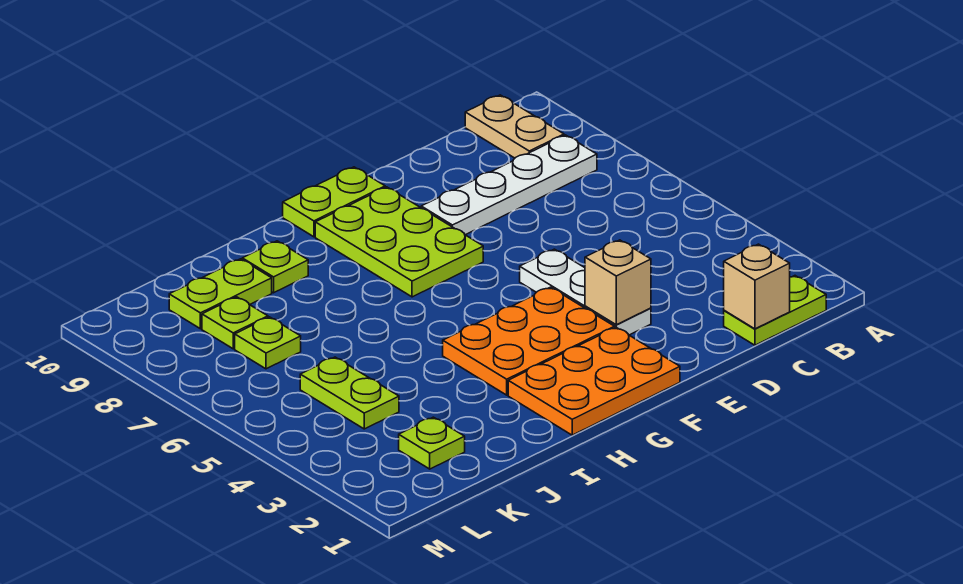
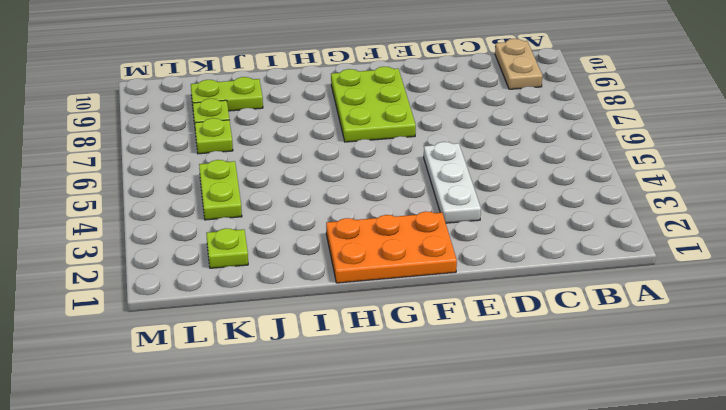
none -> lime 1x2 plate [724,276,826,345]
none -> white 1x4 plate [421,135,597,235]
none -> orange 2x3 plate [443,287,615,395]

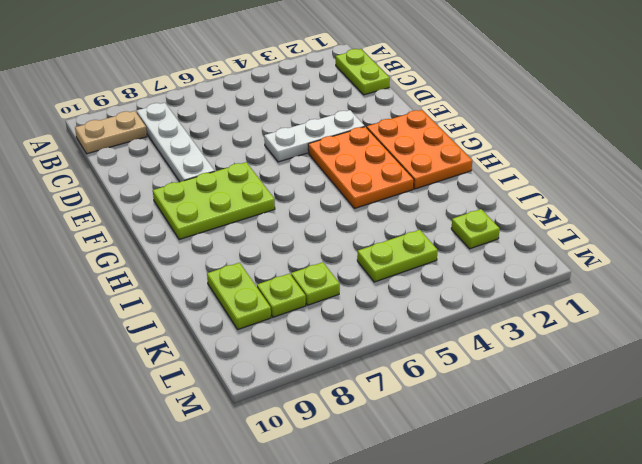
none -> lime 1x2 plate [283,167,385,237]
none -> lime 1x1 plate [242,241,308,293]
none -> tan 1x1 brick [724,244,790,329]

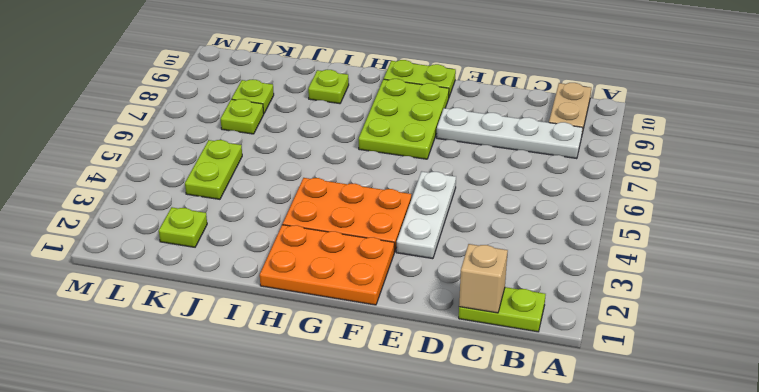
none -> lime 1x2 plate [169,259,272,329]
none -> tan 1x1 brick [585,240,651,325]

